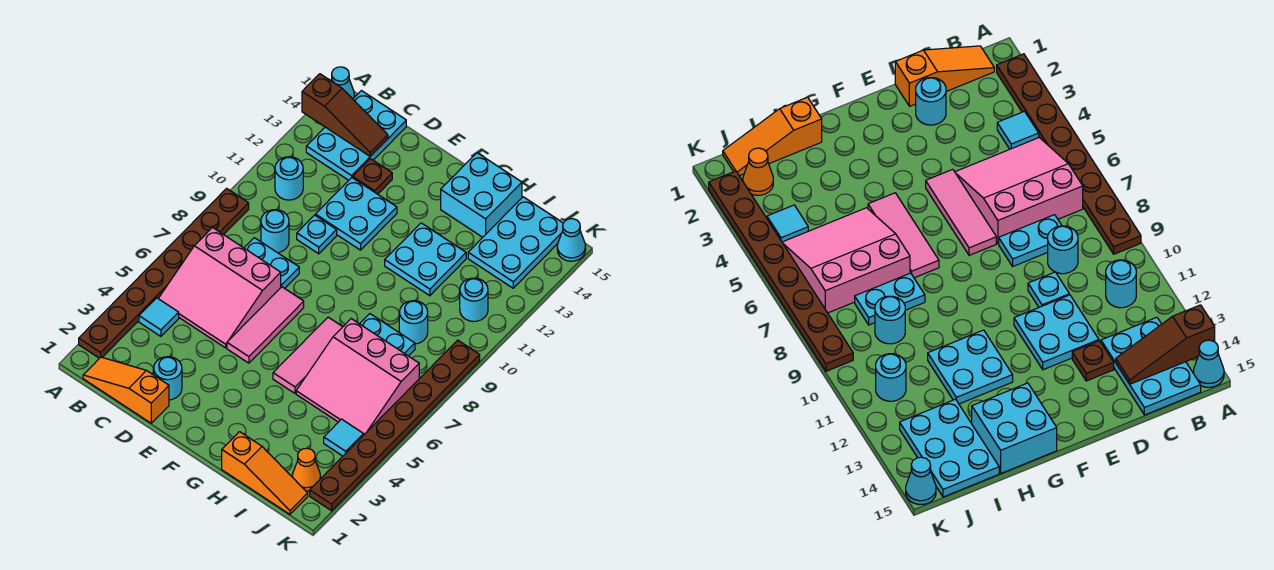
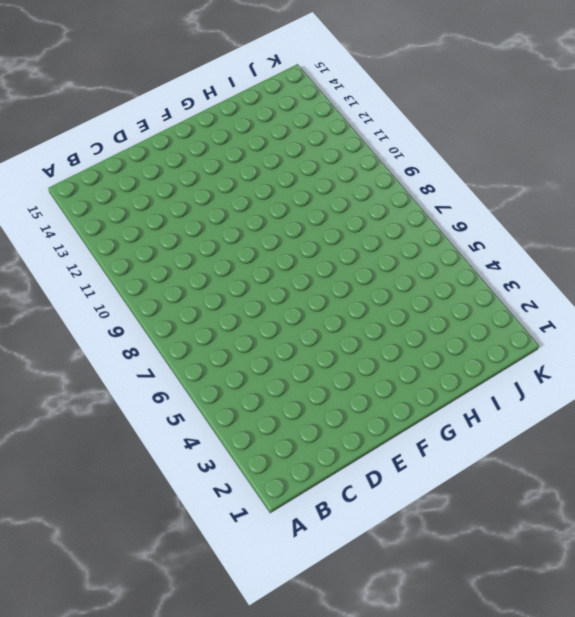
none -> brown 1x8 plate [79,188,249,358]
none -> cyan 1x1 cone [331,67,355,99]
none -> orange 1x3 slope [83,357,169,423]

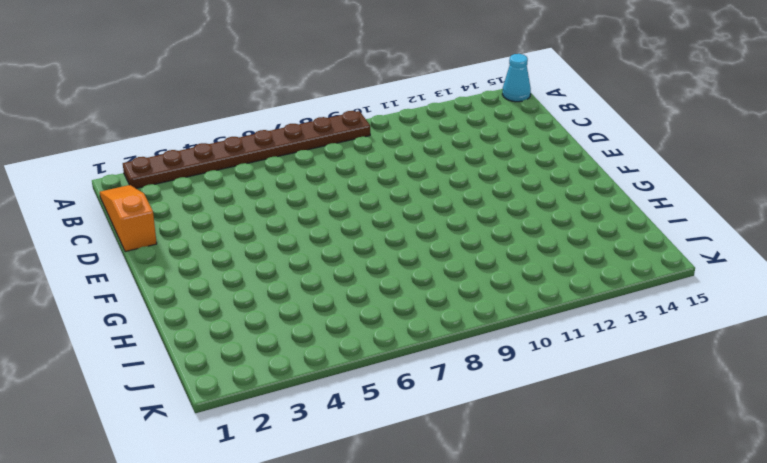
none -> cyan 1x1 tile [139,298,179,336]
none -> pink 3x3 slope [158,228,281,348]
none -> cyan 1x1 round brick [275,157,303,200]

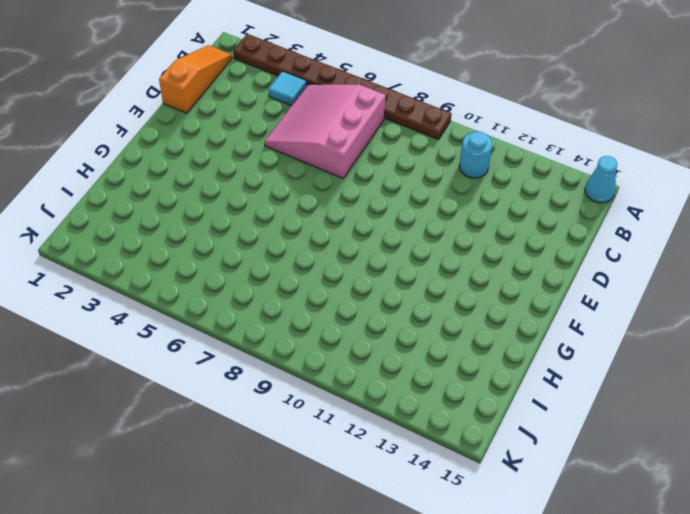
none -> cyan 2x3 plate [306,91,406,180]
none -> cyan 1x2 plate [244,238,299,288]
none -> cyan 1x1 round brick [261,210,289,253]

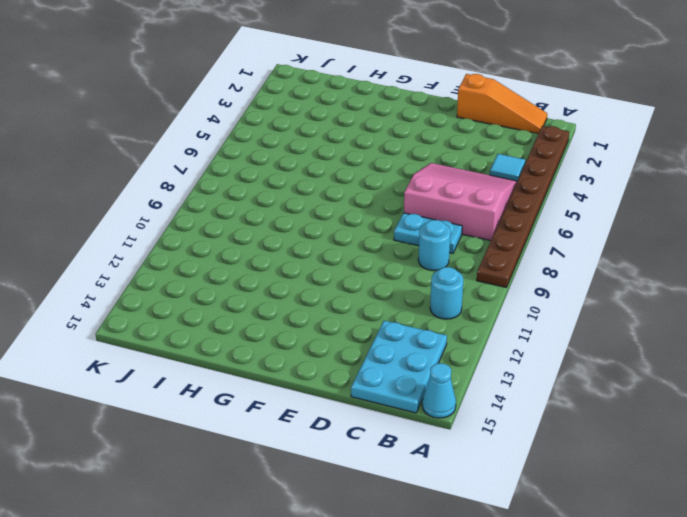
none -> cyan 1x1 round brick [154,357,182,400]
none -> cyan 1x1 plate [297,215,337,254]
none -> cyan 2x2 plate [315,178,397,250]

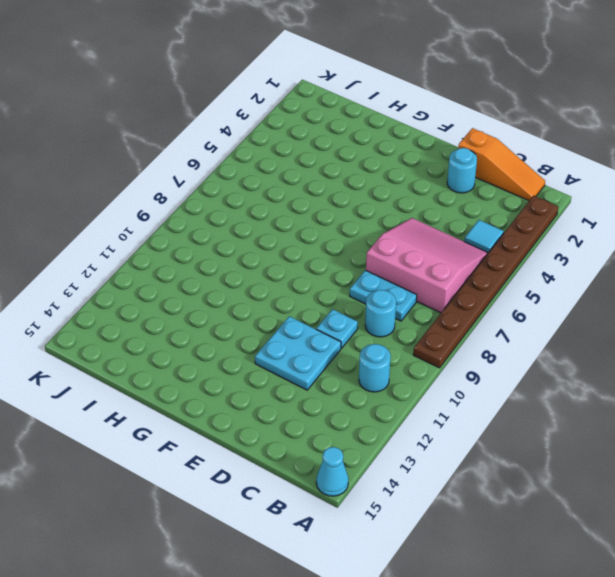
none -> cyan 2x3 plate [306,91,406,180]
none -> brown 1x1 plate [353,159,392,194]
none -> pink 1x3 tile [227,287,304,363]

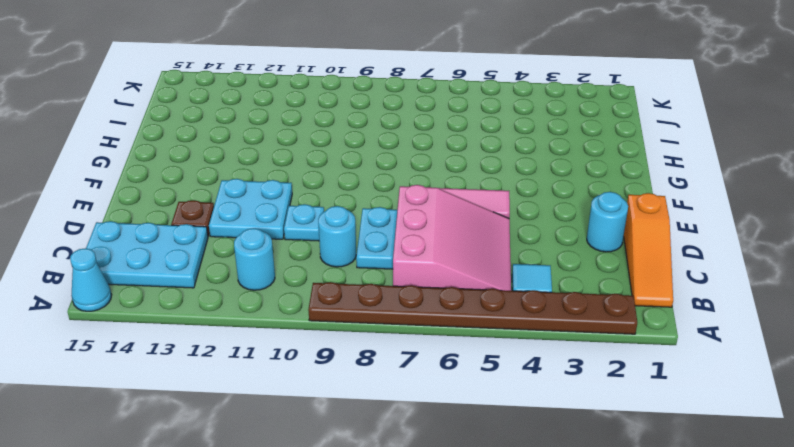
none -> pink 1x3 tile [273,317,342,393]
none -> cyan 2x2 plate [385,223,466,296]
none -> cyan 2x2 brick [441,153,522,237]

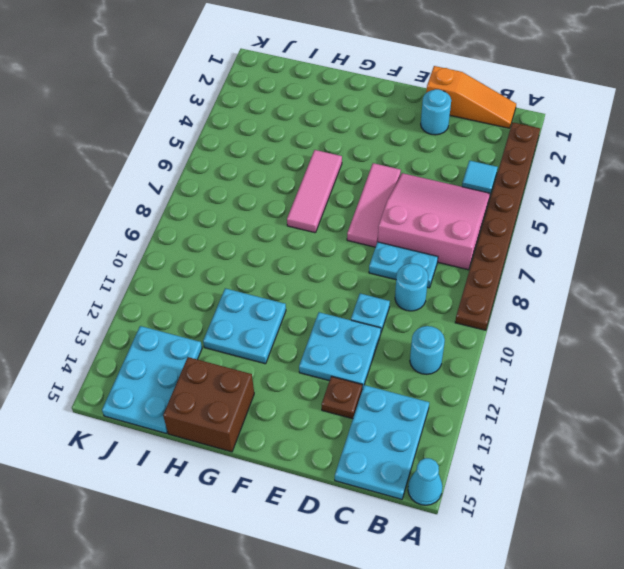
brown 2x2 brick [163,357,254,452] -> cyan 2x2 brick [441,153,522,237]
none -> orange 1x3 slope [222,432,308,514]
none -> pink 3x3 slope [296,319,419,434]
none -> cyan 1x2 plate [360,314,415,356]

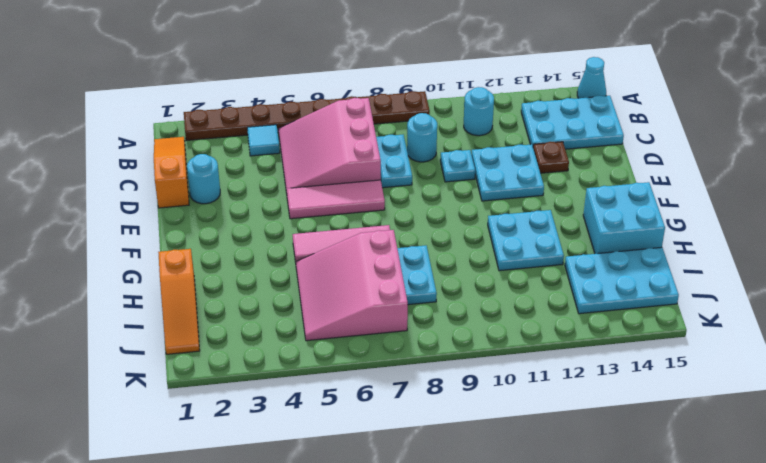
none -> cyan 1x1 round brick [399,301,428,344]
none -> orange 1x1 cone [292,448,321,491]
none -> cyan 1x1 tile [324,419,364,456]

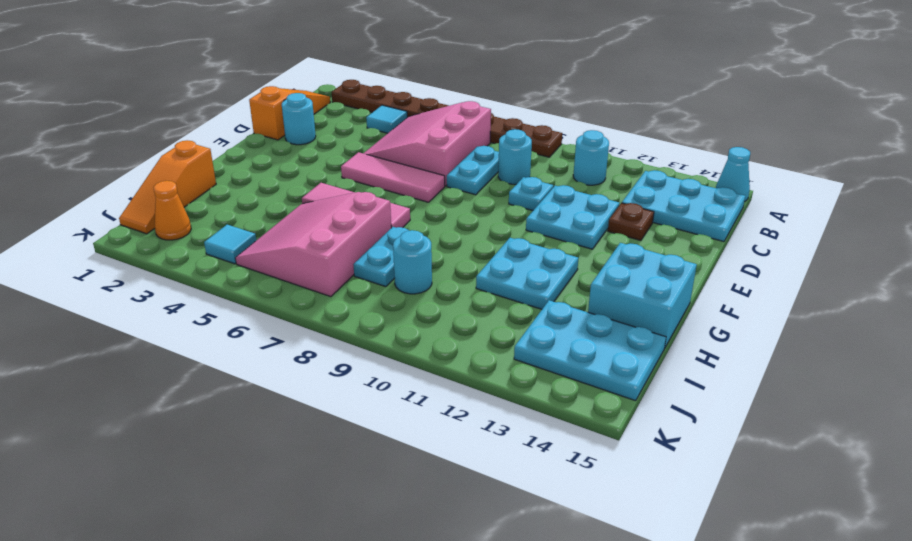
none -> cyan 1x1 round brick [460,278,488,322]
none -> brown 1x8 plate [310,340,480,511]
none -> cyan 1x1 cone [557,219,586,261]

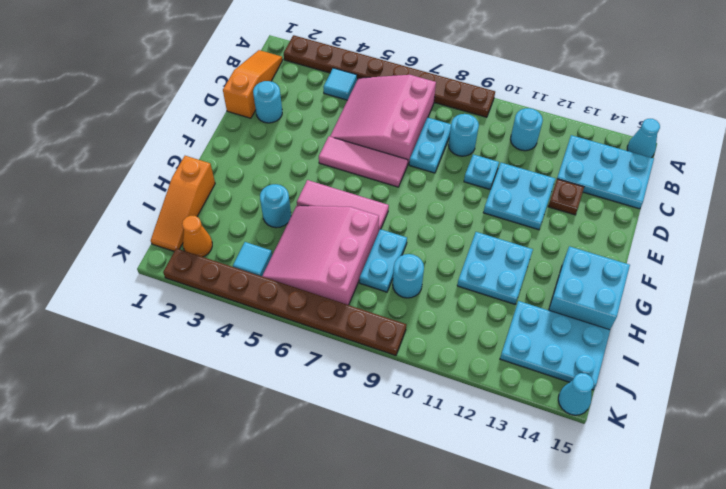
cyan 1x1 round brick [260,184,291,228] -> cyan 1x1 round brick moved to [460,278,488,322]
none -> brown 1x3 slope [302,74,388,156]

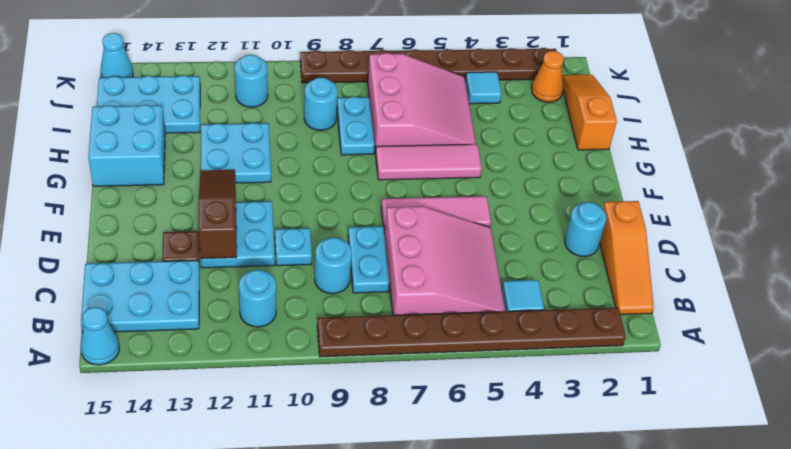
brown 1x3 slope [199,170,237,259] -> brown 1x3 slope moved to [302,74,388,156]

